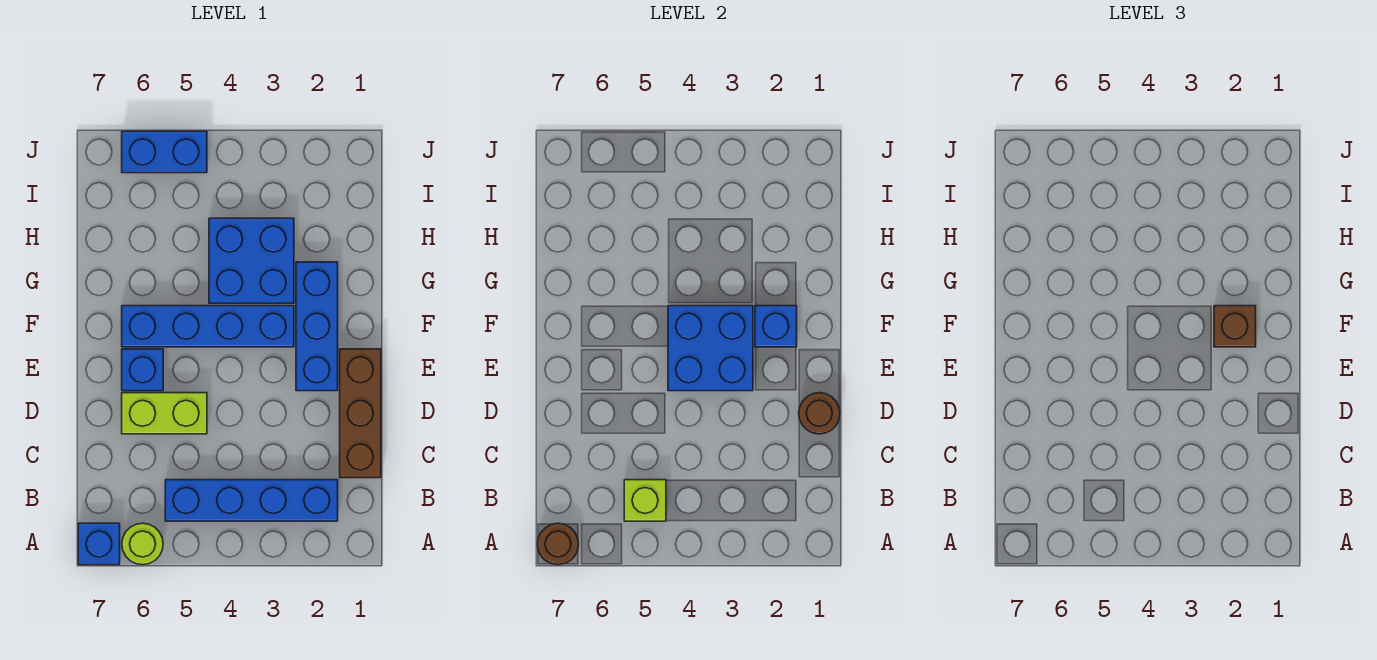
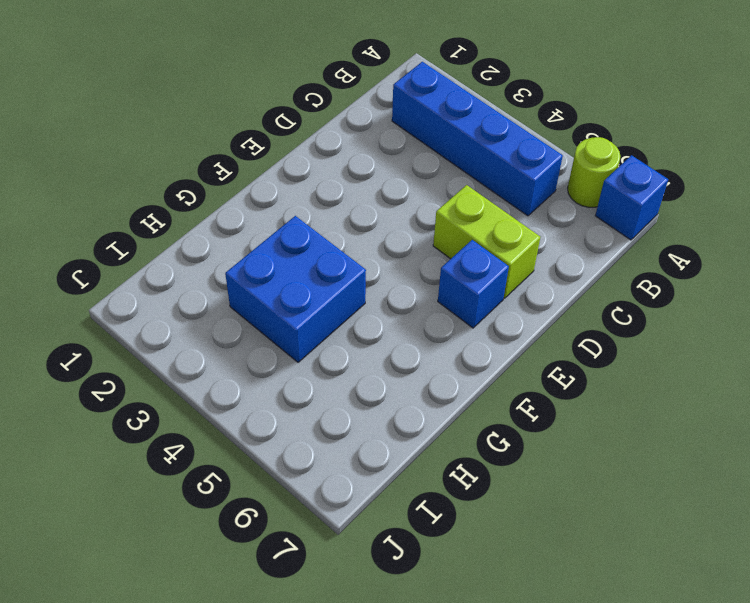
none -> brown 1x3 brick [340,349,381,478]
none -> blue 1x3 brick [296,262,338,391]
none -> blue 1x4 brick [122,306,294,347]

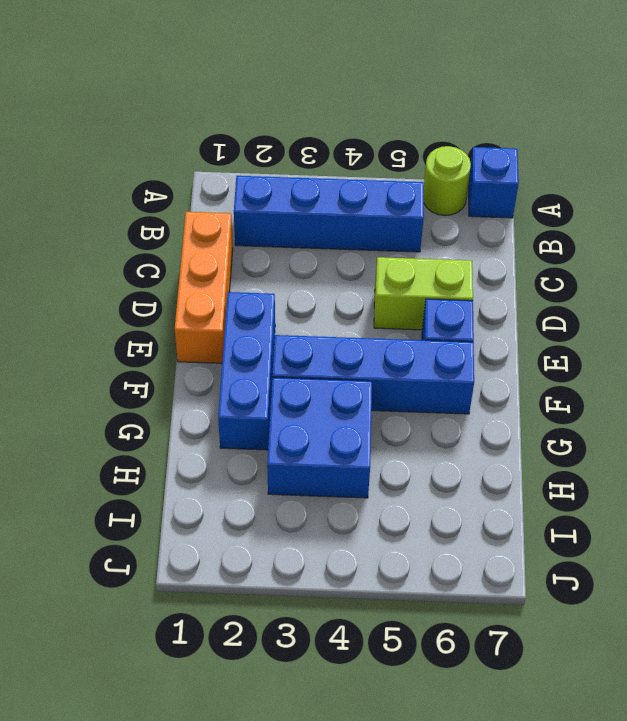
orange 1x3 brick [175,212,233,363] -> brown 1x3 brick [340,349,381,478]
none -> blue 1x2 brick [122,131,207,173]
none -> brown 1x1 round brick [537,523,579,565]
none -> lime 1x1 brick [624,480,666,521]

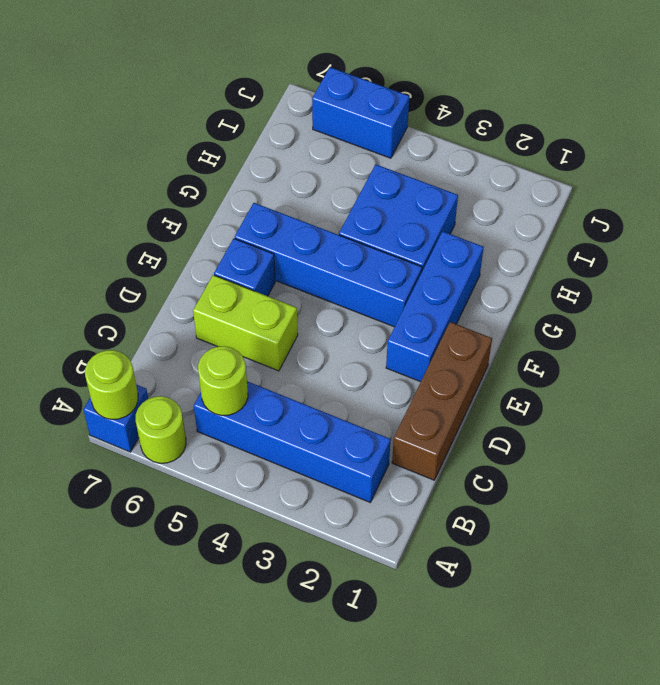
lime 1x1 round brick [85,350,138,419] -> brown 1x1 round brick [537,523,579,565]
lime 1x1 round brick [198,346,248,415] -> lime 1x1 brick [624,480,666,521]
none -> brown 1x1 round brick [799,393,840,434]
none -> blue 2x2 brick [668,306,753,391]
none -> blue 1x1 brick [755,306,797,347]

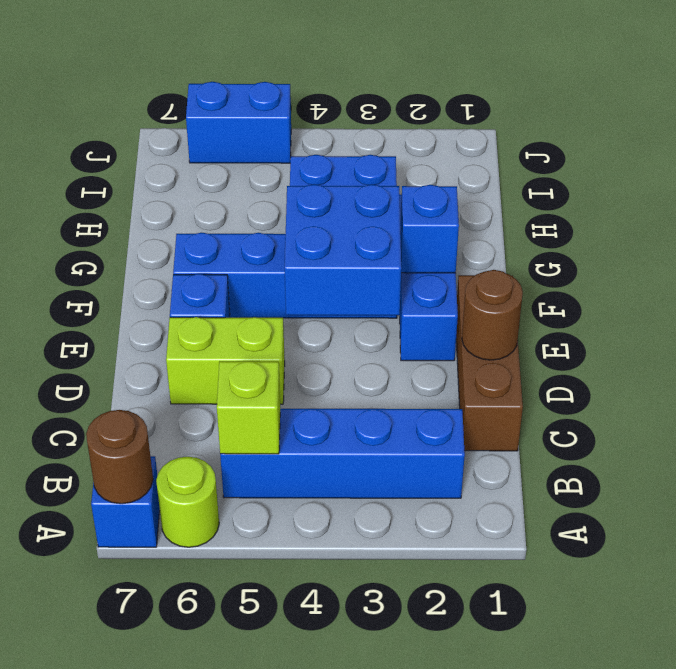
none -> brown 1x1 brick [1214,306,1256,347]

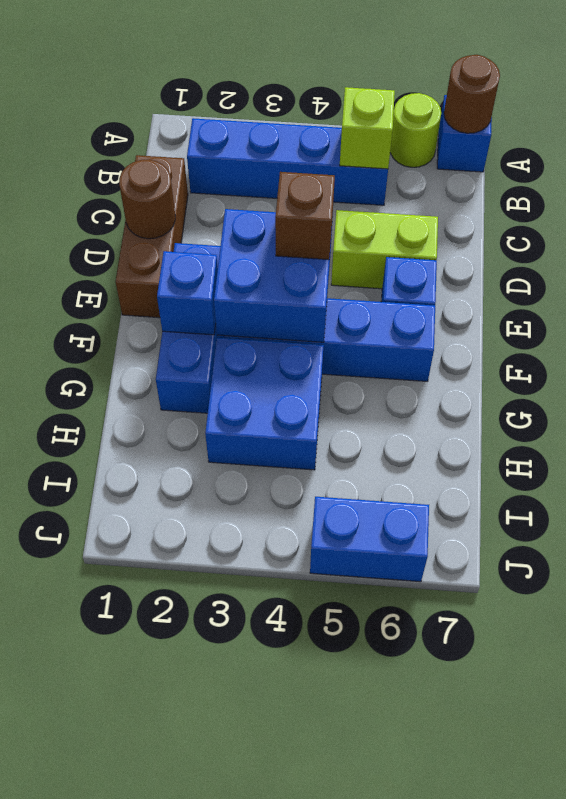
brown 1x1 brick [275,172,335,260] -> brown 1x1 brick moved to [1214,306,1256,347]

